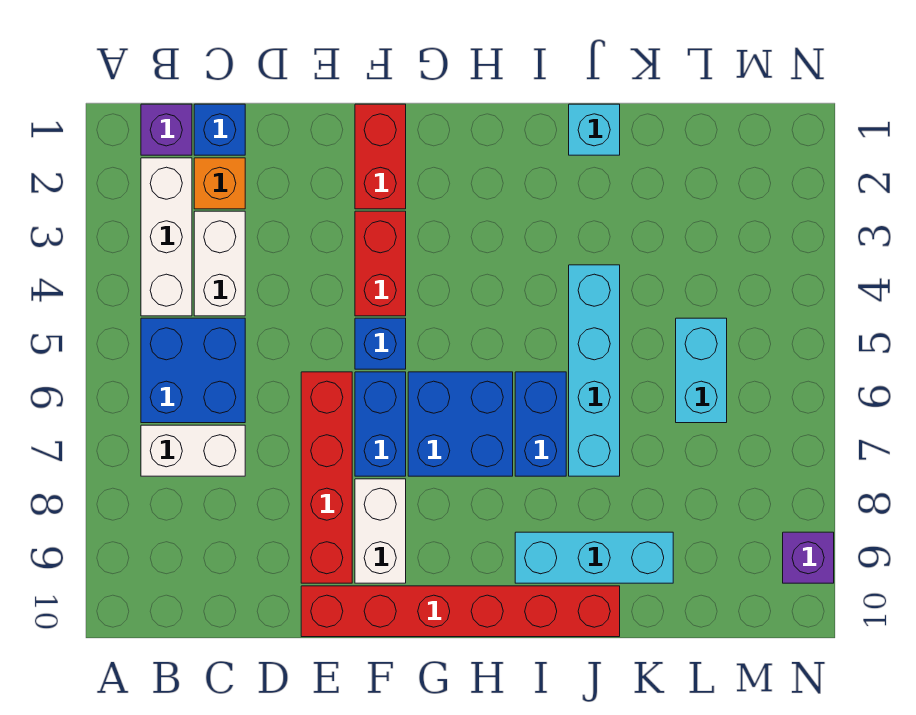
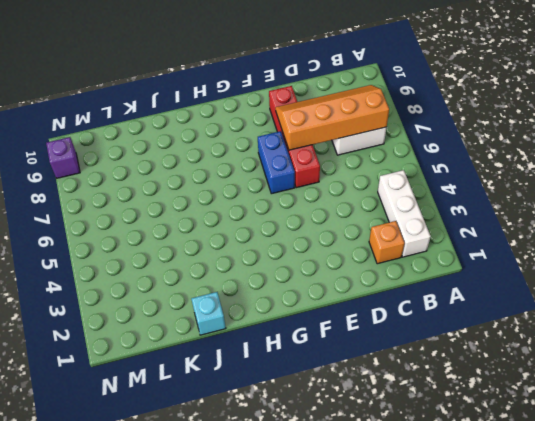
orange 2x4 slope [275,85,389,150] -> none
none -> purple 1x1 brick [141,104,192,155]
none -> blue 2x2 brick [141,318,245,423]
none -> blue 1x1 brick [194,104,245,155]

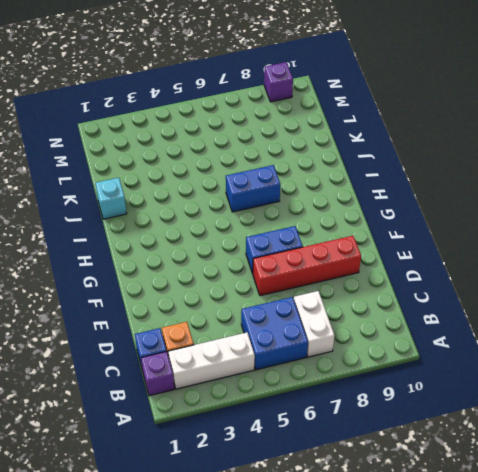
none -> white 1x2 brick [194,211,245,316]
none -> red 1x6 brick [301,586,620,637]
none -> red 1x2 brick [355,104,406,209]

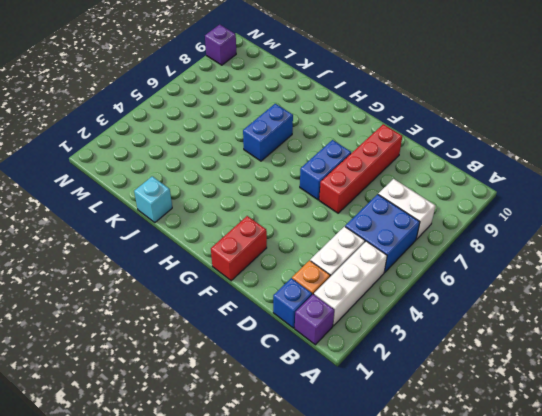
none -> red 1x6 brick [301,586,620,637]
none -> red 1x2 brick [355,211,406,316]
none -> blue 1x1 brick [355,318,406,369]

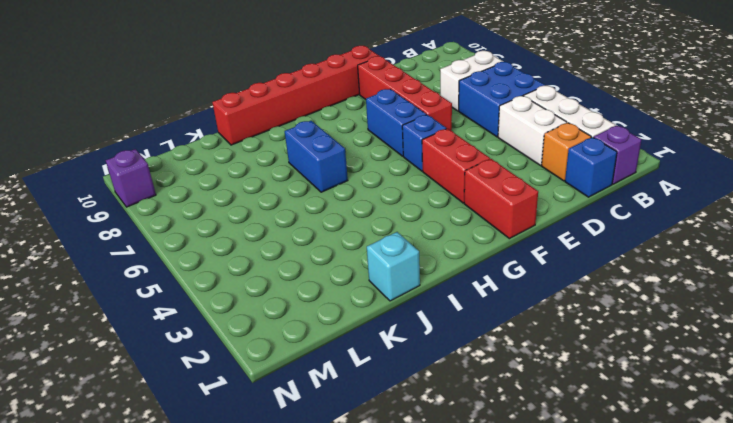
none -> white 1x2 brick [355,479,406,583]
none -> blue 2x2 brick [408,372,513,476]
none -> cyan 1x3 brick [515,532,673,583]

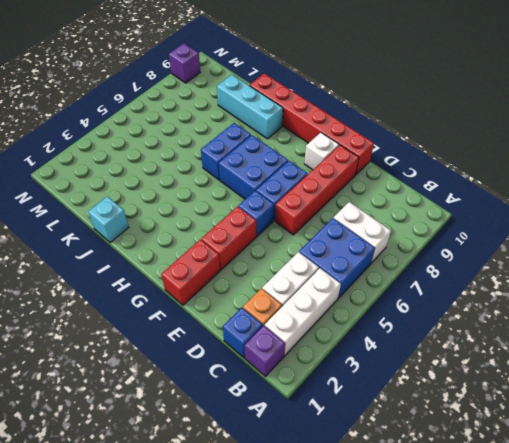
white 1x1 brick [304,133,339,170] -> white 1x2 brick [355,479,406,583]
none -> cyan 1x4 brick [569,265,620,476]
none -> cyan 1x2 brick [676,318,727,423]

